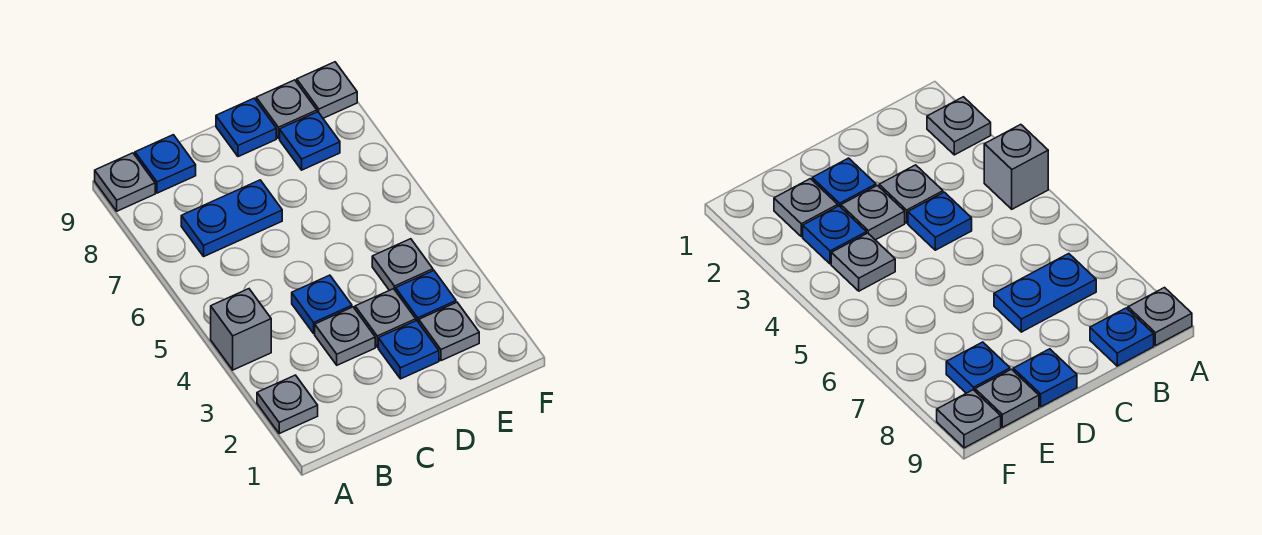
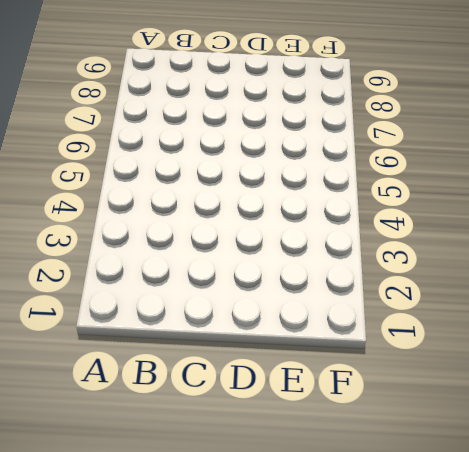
none -> grey 1x1 plate [257,375,318,434]
none -> grey 1x1 brick [211,289,271,370]
none -> grey 1x1 plate [95,153,155,211]

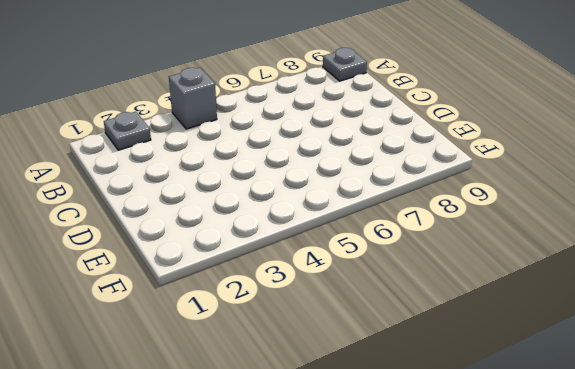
none -> blue 1x2 plate [181,180,282,256]
none -> blue 1x1 plate [135,135,196,193]
none -> grey 1x1 plate [315,307,375,365]

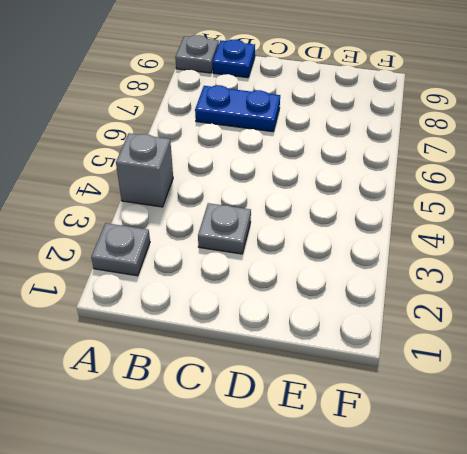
none -> blue 1x1 plate [292,275,352,333]
none -> blue 1x1 plate [378,320,439,379]
none -> grey 1x1 plate [355,289,416,347]

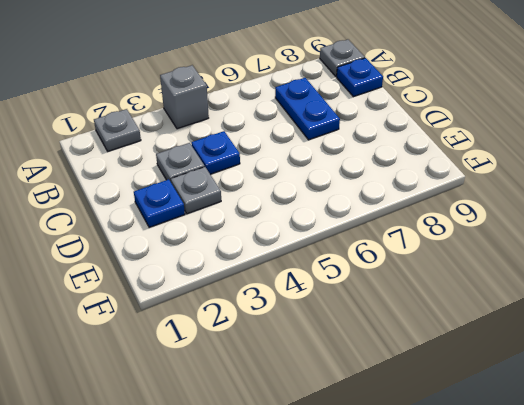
none -> blue 1x1 plate [216,98,276,157]
none -> grey 1x1 plate [419,302,479,361]
none -> blue 1x1 plate [396,271,456,322]

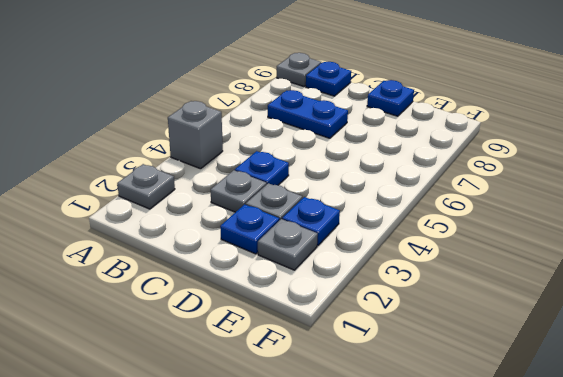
none -> grey 1x1 plate [372,239,433,291]
none -> blue 1x1 plate [280,112,340,170]
none -> grey 1x1 plate [256,80,317,138]

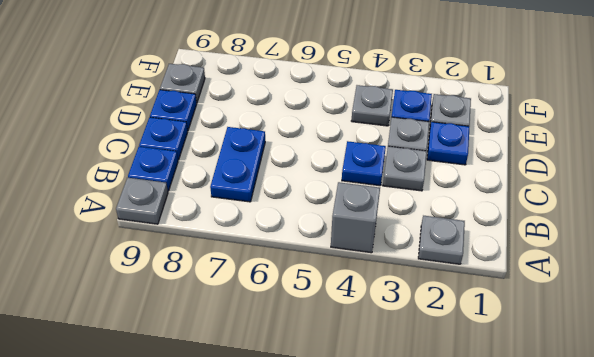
blue 1x1 plate [139,117,188,160] -> blue 1x1 plate moved to [280,112,340,170]
none -> grey 1x1 plate [297,62,357,118]

